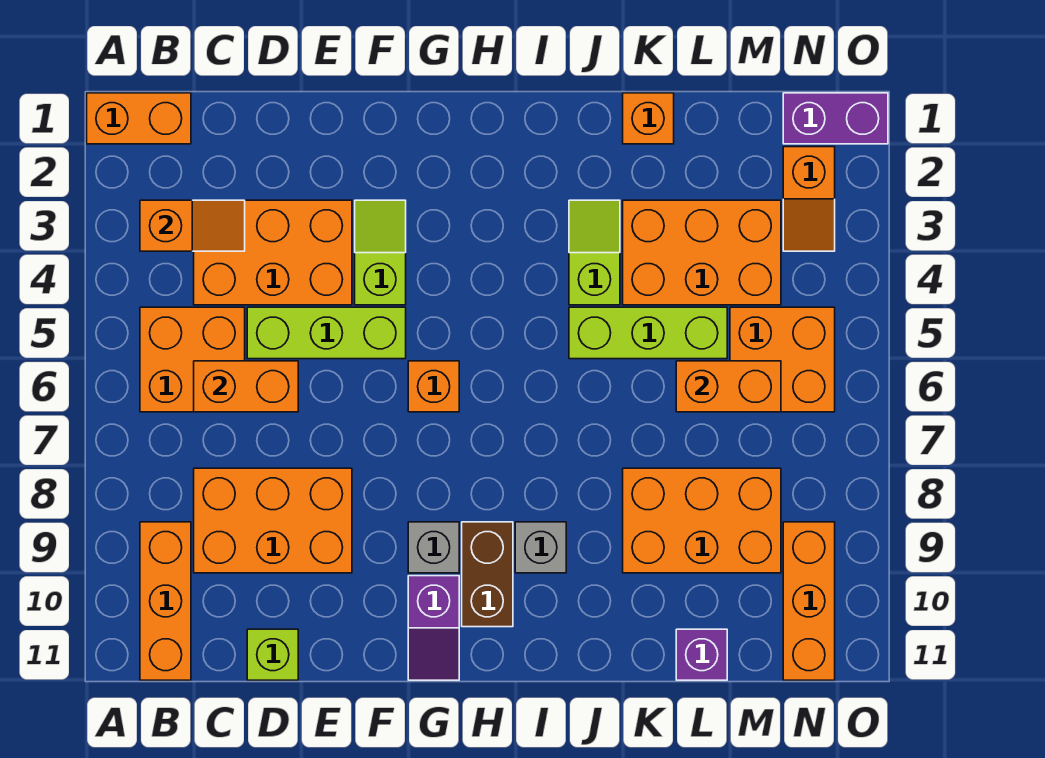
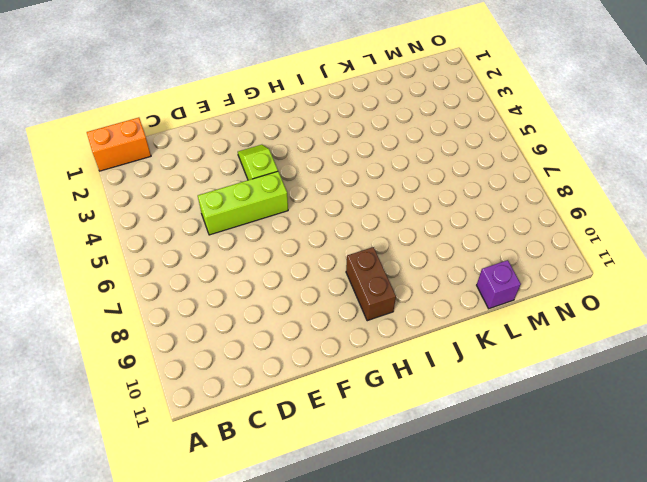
none -> orange 2x2 brick [140,307,245,412]
none -> orange 1x3 brick [140,522,191,680]
none -> orange 2x3 brick [194,200,352,305]

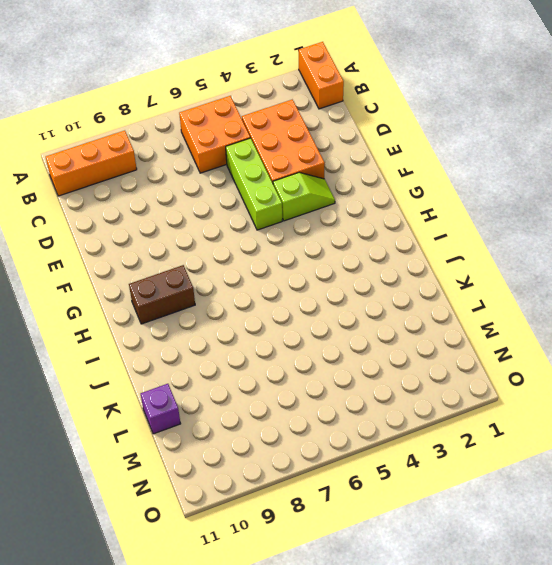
none -> orange 2x3 brick [194,468,352,573]
none -> lime 1x1 brick [247,629,298,680]
none -> orange 1x1 brick [408,361,459,412]

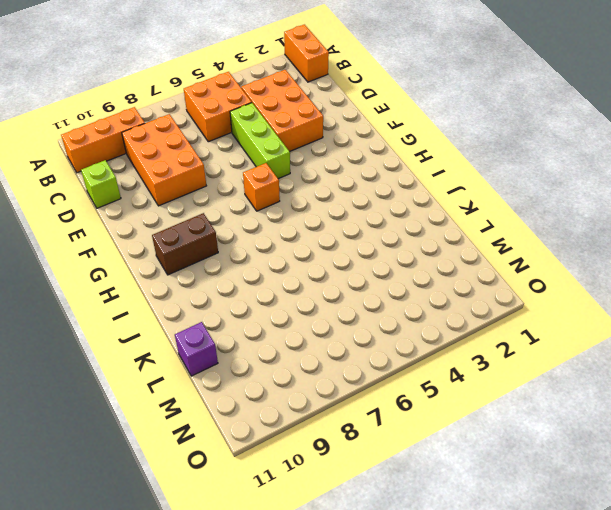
none -> lime 1x2 slope [355,200,406,305]
none -> grey 1x1 brick [408,522,459,573]
none -> purple 1x2 slope [408,576,459,680]

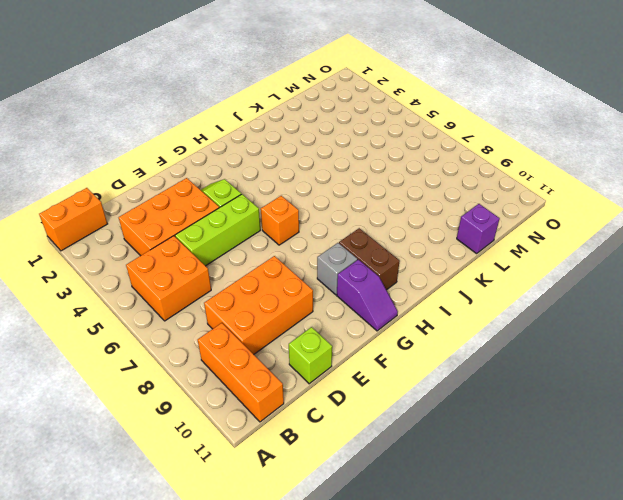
none -> grey 1x1 brick [515,522,566,573]
none -> lime 1x2 slope [569,200,620,305]
none -> lime 1x3 brick [569,307,727,359]

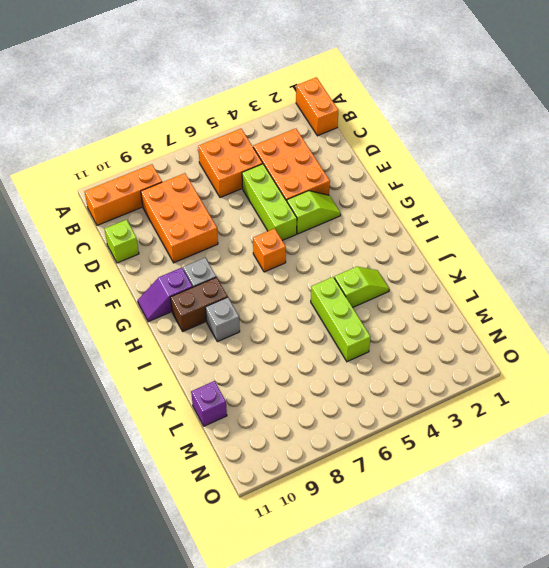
none -> orange 1x1 brick [623,93,674,144]
none -> orange 2x3 brick [623,200,781,305]
none -> orange 2x3 brick [623,468,781,573]

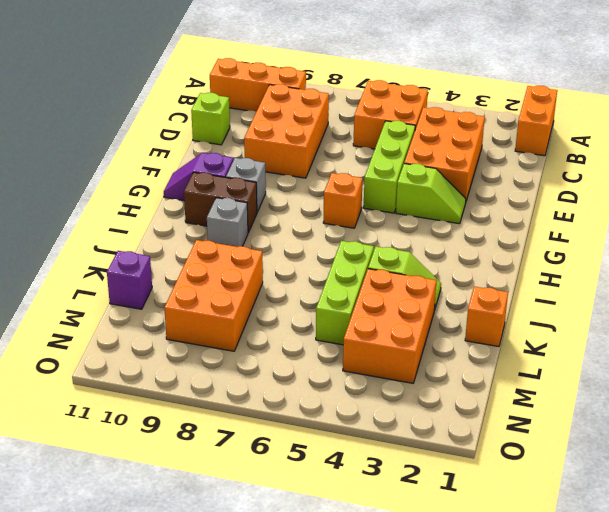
none -> orange 2x2 brick [730,307,835,412]
none -> purple 1x2 brick [783,93,888,144]
none -> orange 1x2 slope [783,147,835,251]

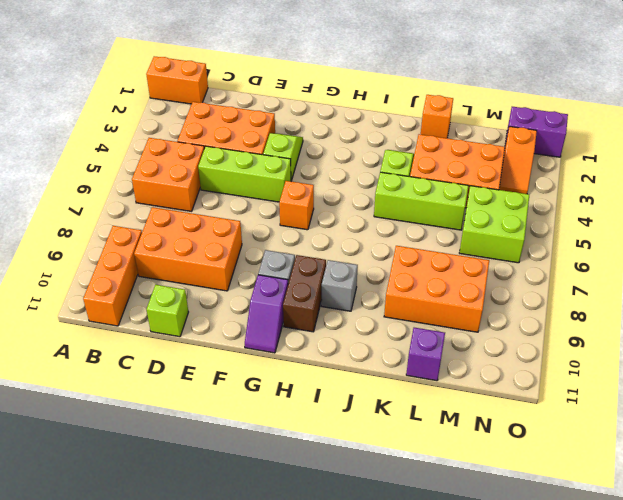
lime 2x2 brick [459,186,529,263] -> orange 2x2 brick [730,307,835,412]
none -> orange 1x3 brick [783,522,835,680]
none -> orange 1x2 slope [140,200,245,251]
none -> orange 1x2 brick [194,361,298,412]

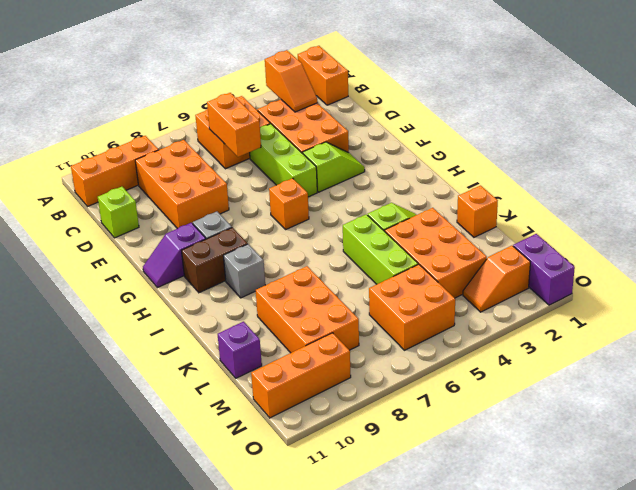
none -> orange 1x2 brick [676,361,781,412]

